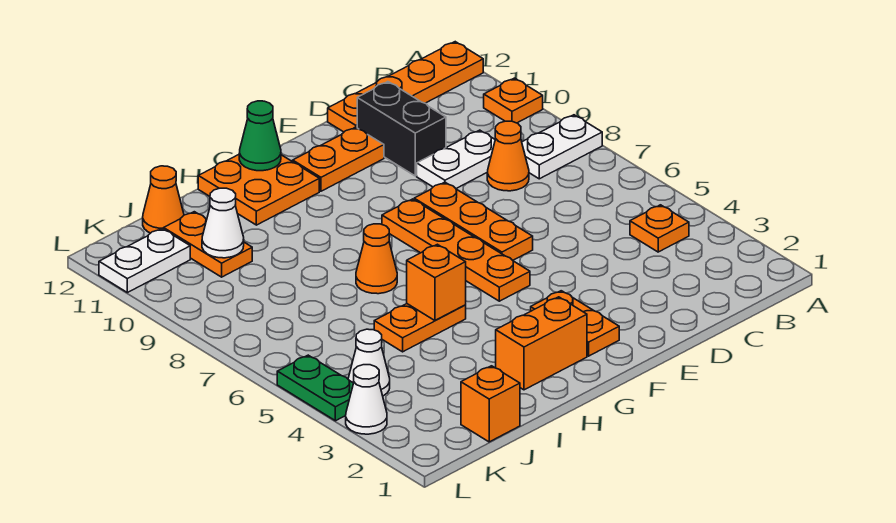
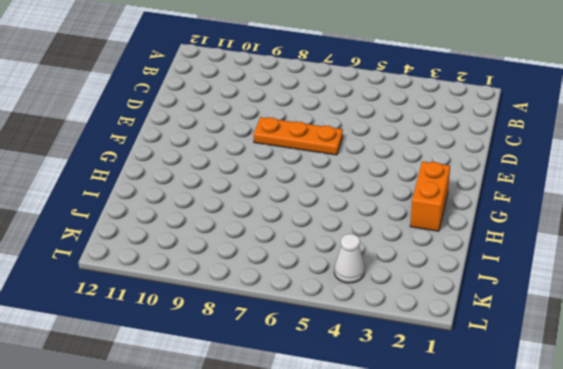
none -> white 1x2 plate [522,115,602,179]
none -> orange 1x1 plate [484,78,543,123]
none -> orange 1x4 plate [328,42,483,132]

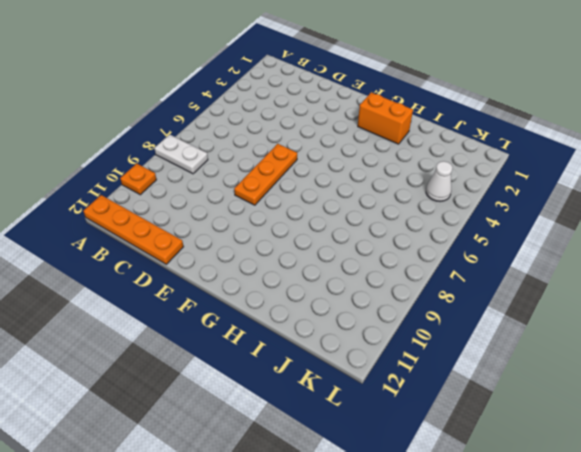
none -> orange 1x1 plate [630,205,689,252]
none -> orange 1x1 cone [487,121,529,191]
none -> white 1x2 plate [417,130,495,188]

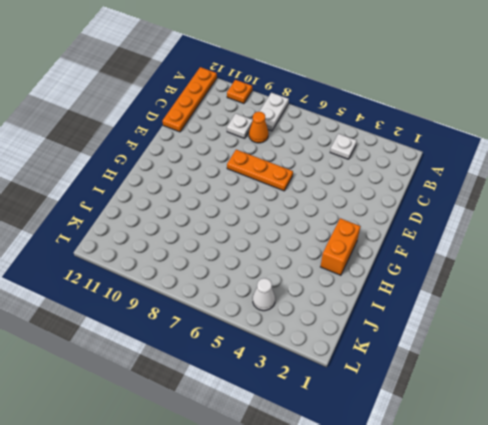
white 1x1 plate [330,134,357,159] -> orange 1x1 plate [630,205,689,252]
white 1x1 plate [227,114,253,138] -> white 1x2 plate [417,130,495,188]
none -> black 1x2 brick [357,82,446,176]
none -> orange 1x2 plate [293,127,384,191]
none -> orange 1x2 plate [531,291,619,356]

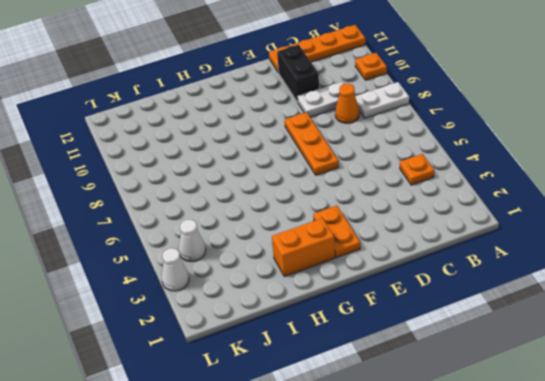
none -> orange 1x2 plate [293,127,384,191]
none -> orange 1x4 plate [382,199,530,301]
none -> orange 2x2 plate [198,155,319,225]

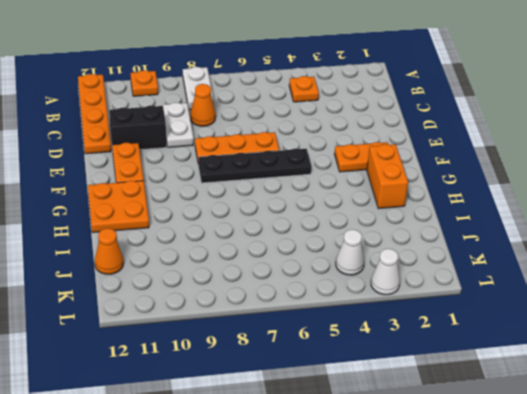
black 1x4 plate [198,148,311,183] -> orange 1x4 plate [382,199,530,301]
none -> orange 1x2 plate [374,304,466,352]
none -> orange 1x1 cone [356,224,397,294]
none -> orange 1x1 brick [461,366,520,442]

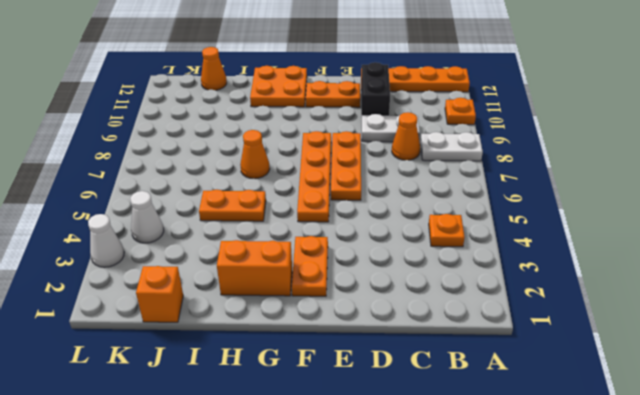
none -> orange 1x2 plate [164,212,252,277]
none -> white 1x2 plate [99,229,190,293]
none -> green 1x2 plate [277,355,353,421]

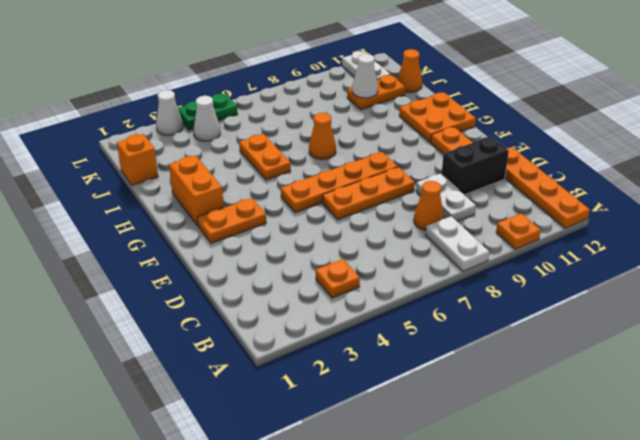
none -> green 1x1 cone [239,101,281,171]
none -> orange 1x1 brick [407,244,466,321]

